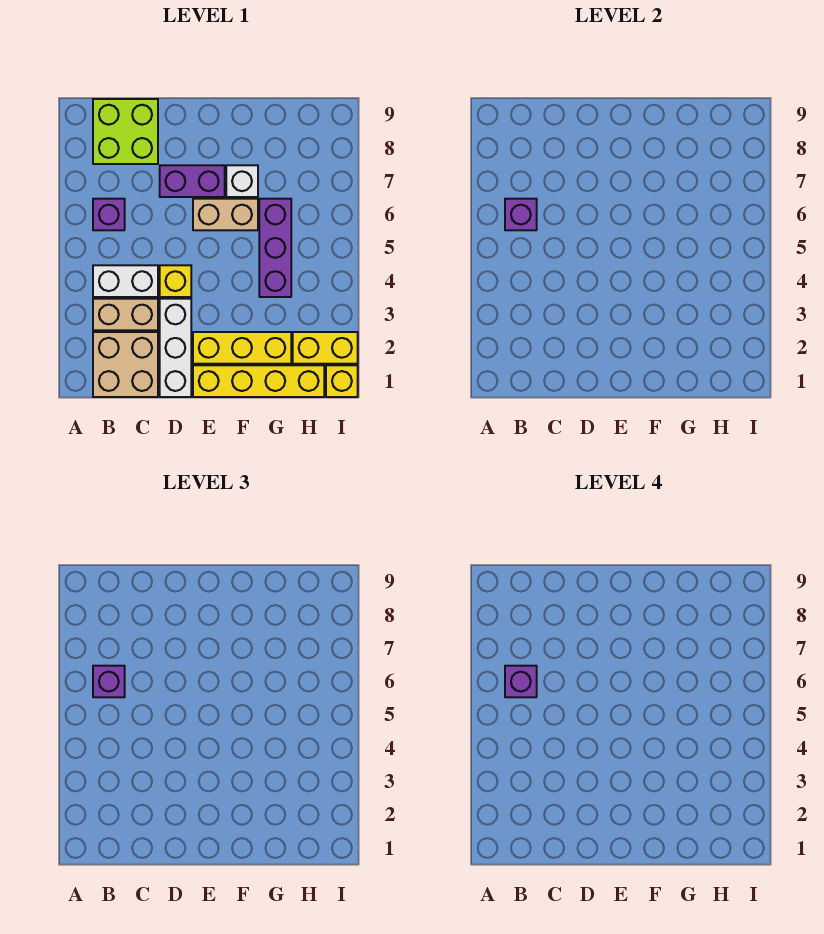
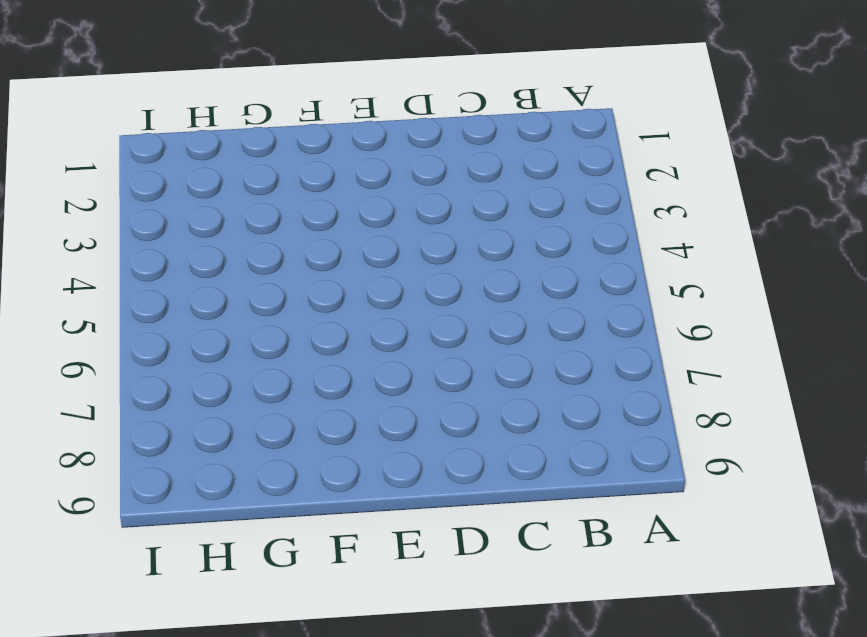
none -> tan 2x2 brick [93,332,158,397]
none -> tan 1x2 brick [93,299,158,330]
none -> white 1x2 brick [93,265,158,297]

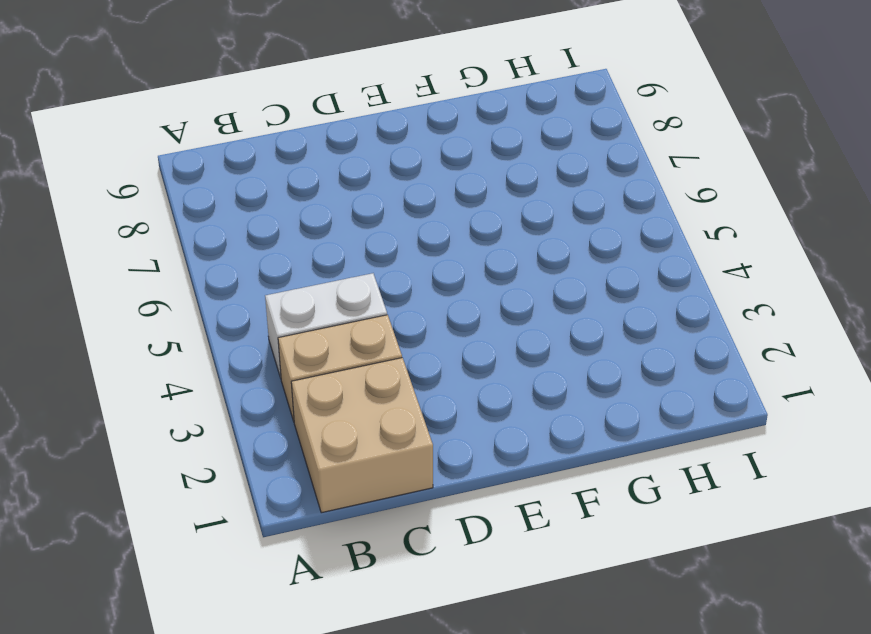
none -> purple 1x1 brick [93,199,125,230]
none -> lime 2x2 brick [93,99,158,164]
none -> white 1x3 brick [160,299,191,397]

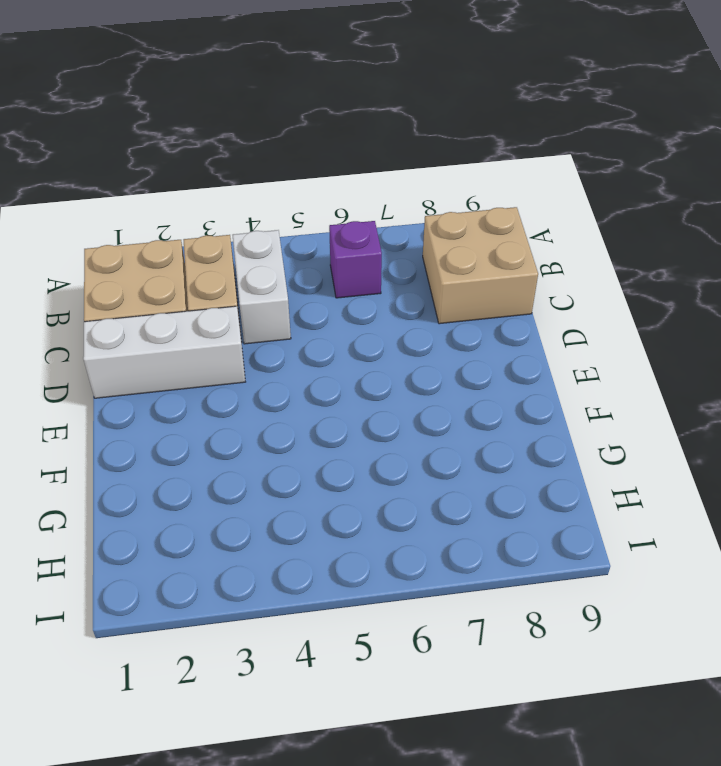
tan 2x2 brick [423,207,538,324] -> lime 2x2 brick [93,99,158,164]
none -> yellow 1x1 brick [160,265,191,297]
none -> purple 1x2 brick [160,165,225,197]
none -> yellow 1x4 brick [193,365,324,397]

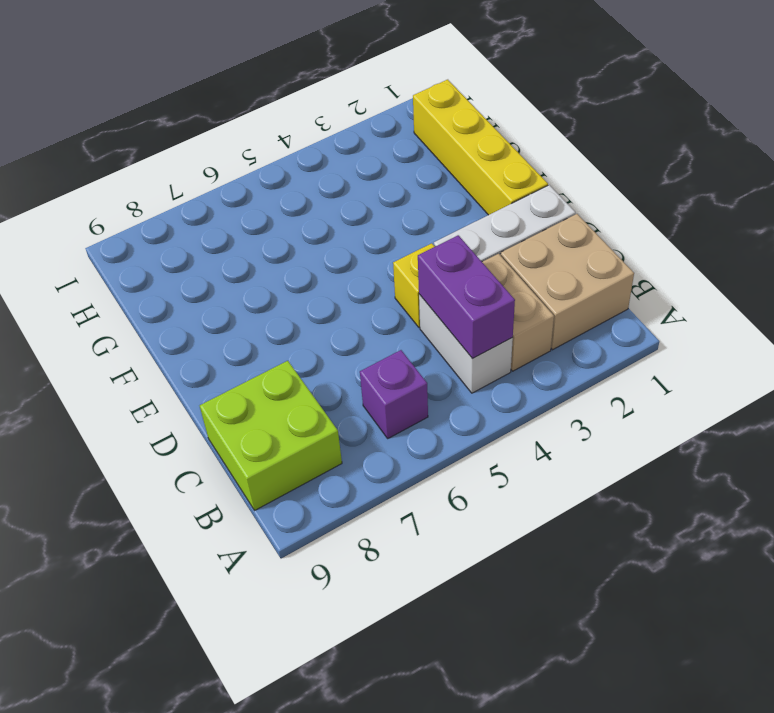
purple 1x2 brick [418,235,515,359] -> purple 1x2 brick moved to [160,165,225,197]
none -> yellow 1x3 brick [193,332,291,364]
none -> tan 1x2 brick [193,199,258,230]
none -> white 1x1 brick [226,165,258,197]

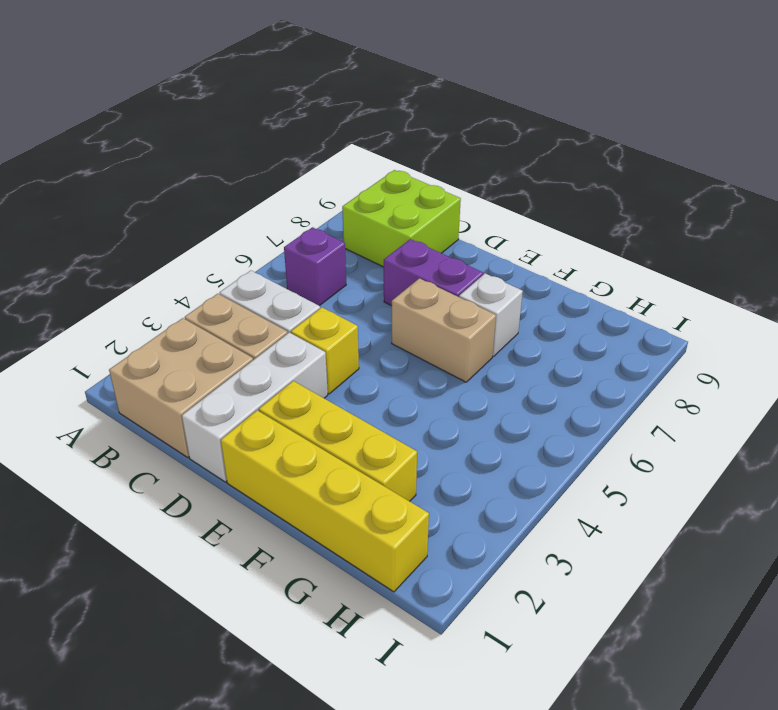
none -> purple 1x3 brick [259,199,291,297]
none -> yellow 1x2 brick [293,332,358,364]
none -> yellow 1x1 brick [326,365,358,397]

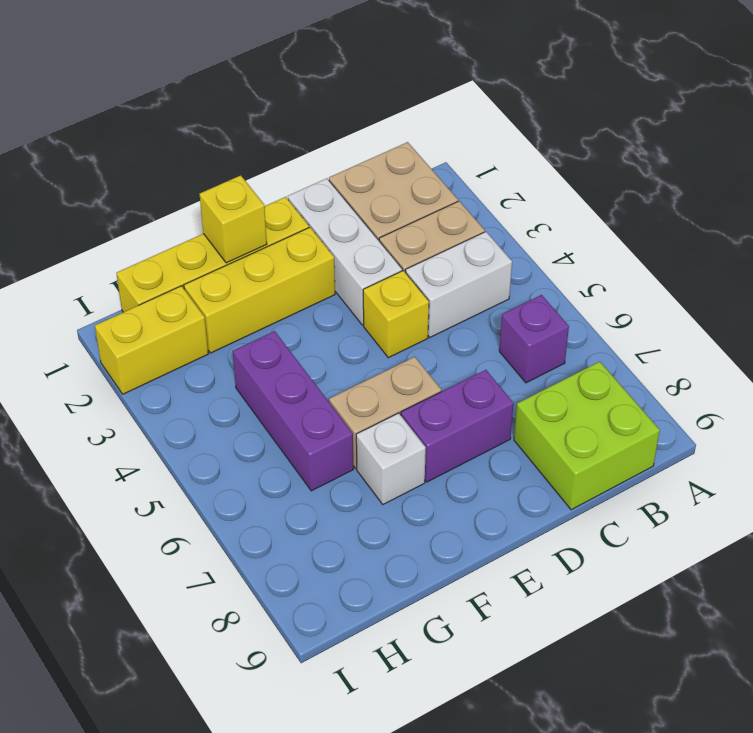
yellow 1x1 brick [200,175,267,263] -> yellow 1x1 brick moved to [326,365,358,397]
none -> purple 1x1 brick [505,199,537,230]
none -> purple 1x1 brick [93,666,125,697]
none -> purple 1x1 brick [505,666,537,697]

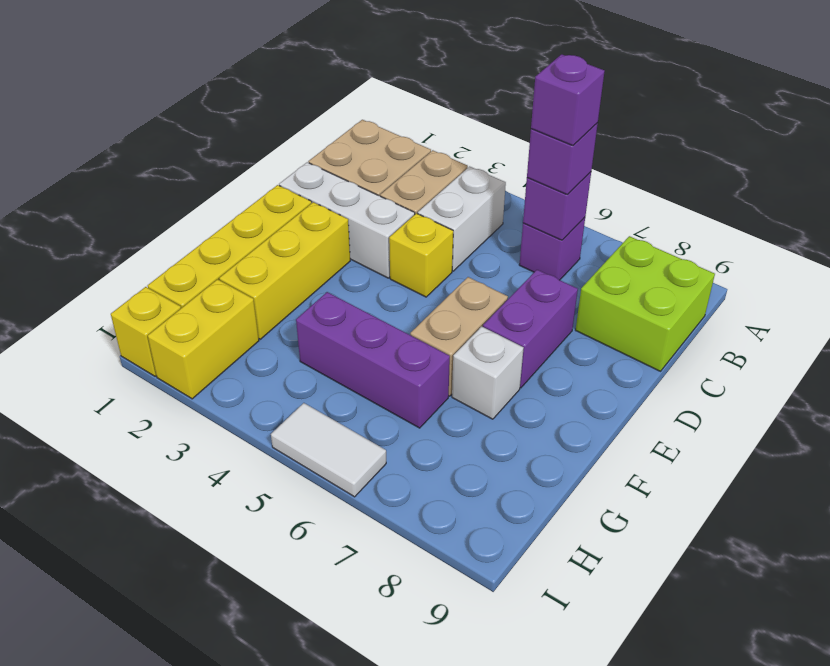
white 1x2 tile [271,403,386,497] -> none

